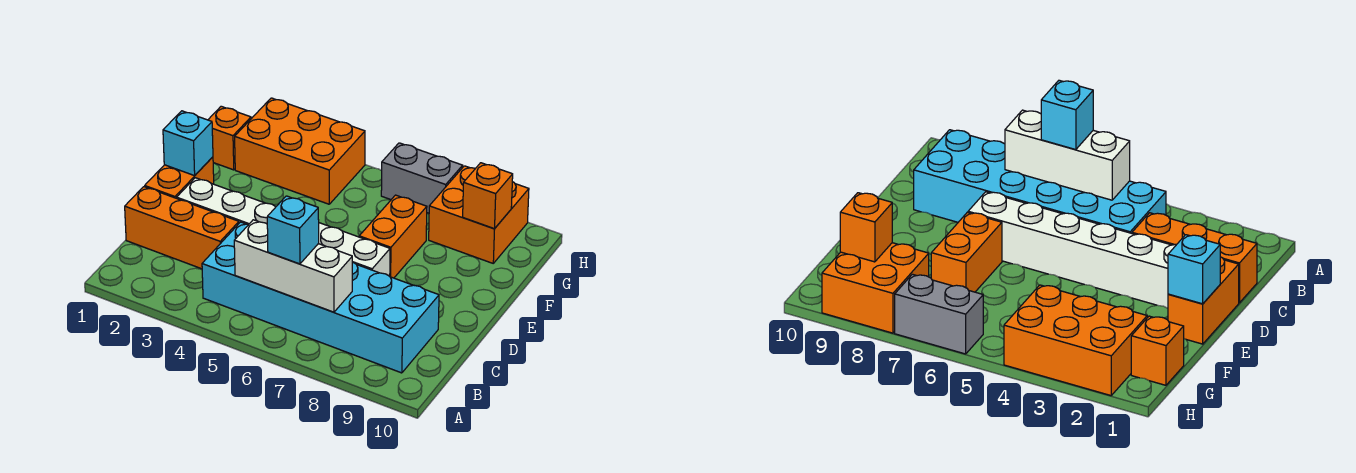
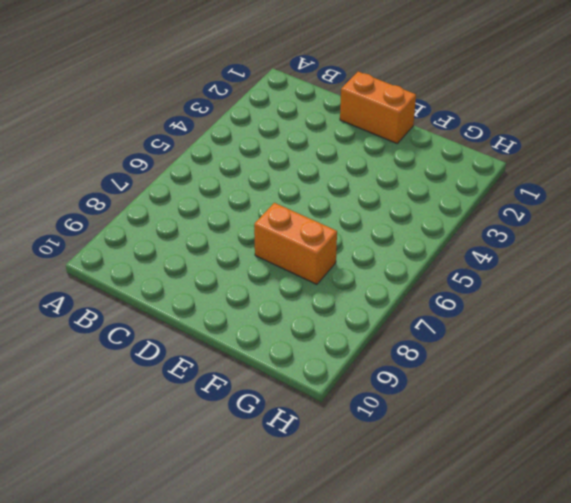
none -> cyan 2x6 brick [202,222,439,373]
none -> orange 1x3 brick [125,187,239,269]
none -> white 1x6 brick [177,178,390,276]

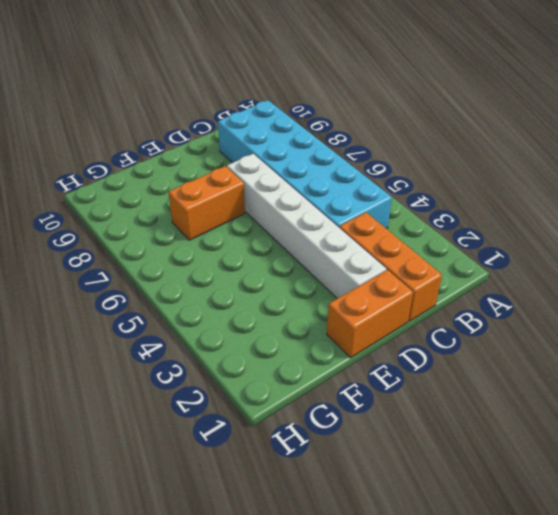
none -> orange 1x1 brick [208,106,251,170]
none -> orange 2x3 brick [235,98,365,204]
none -> orange 2x2 brick [429,166,529,263]

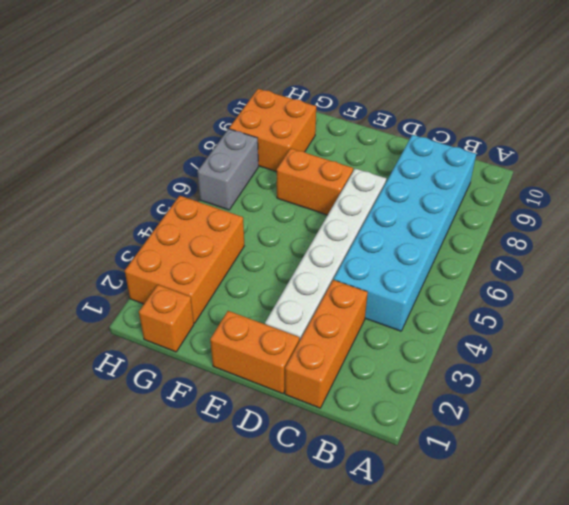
none -> white 1x3 brick [234,220,352,312]
none -> cyan 1x1 brick [163,111,213,176]
none -> orange 1x1 brick [463,163,513,229]

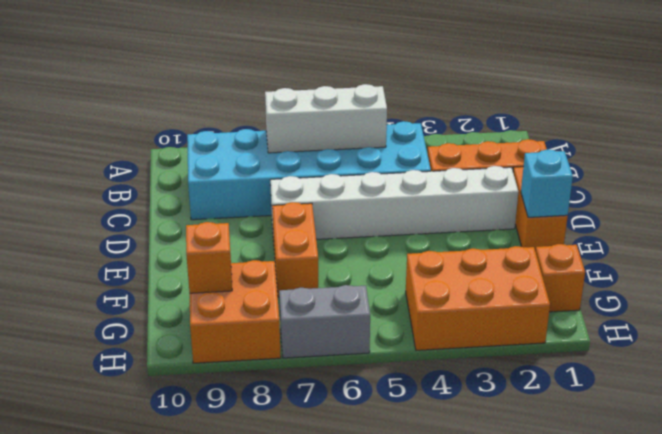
none -> cyan 1x1 brick [267,196,319,264]

